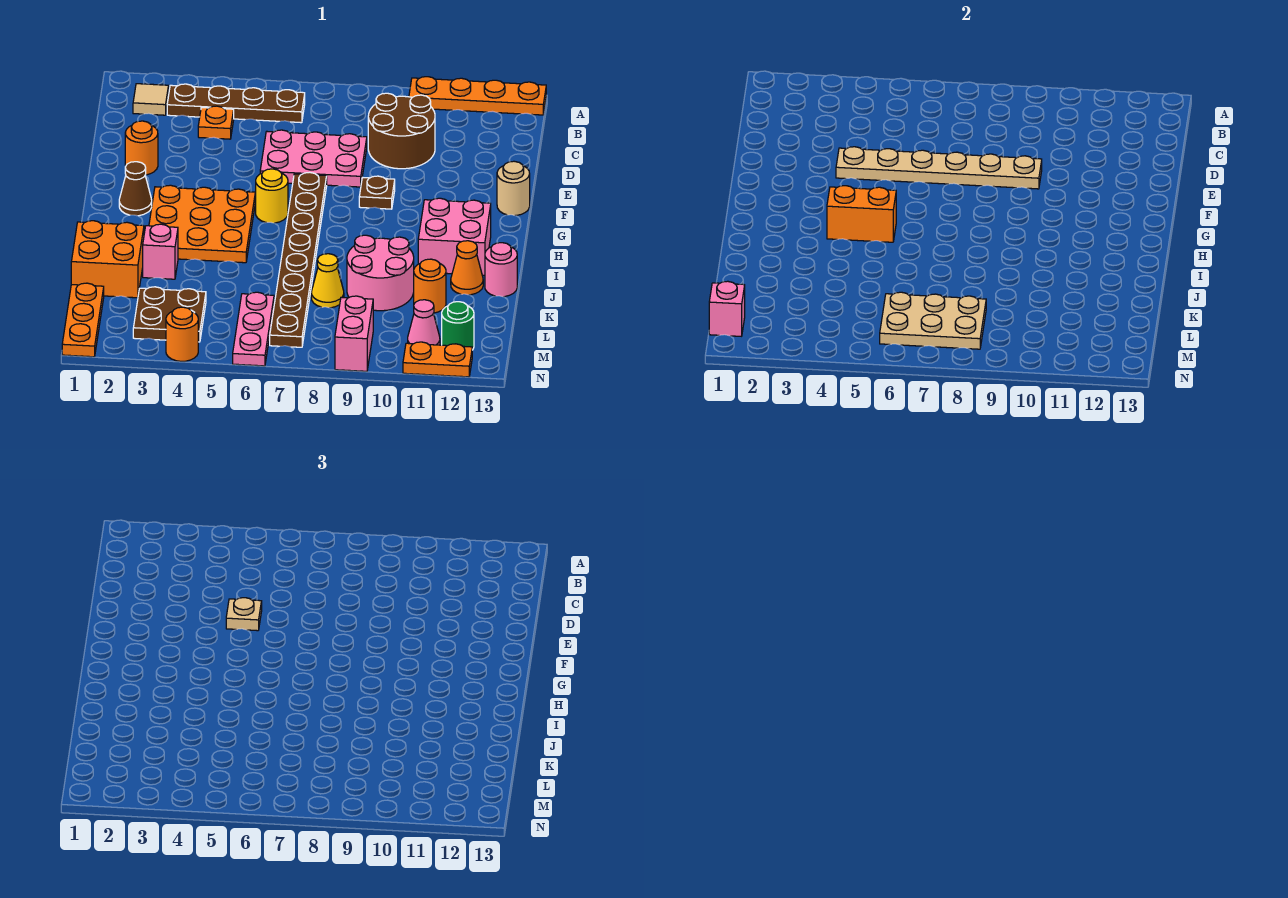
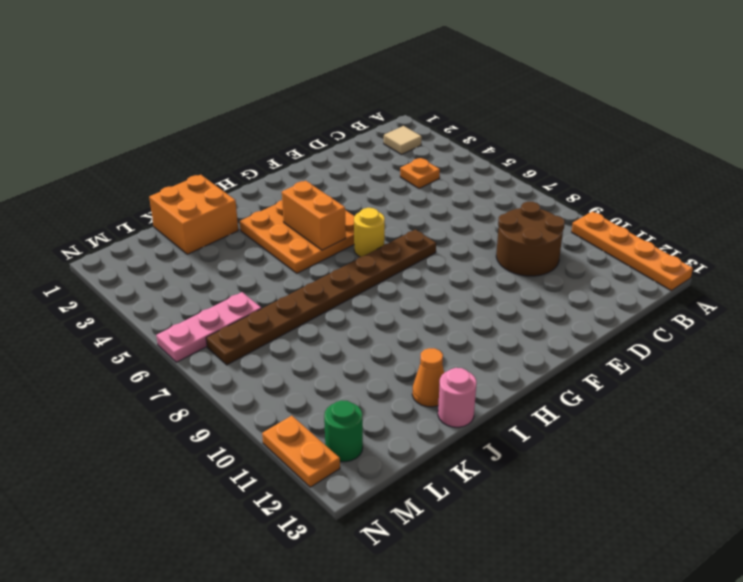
none -> brown 1x4 plate [167,84,305,123]
none -> pink 2x3 plate [260,130,367,187]
none -> orange 1x1 round brick [125,121,158,175]
none -> brown 1x1 plate [359,176,395,209]

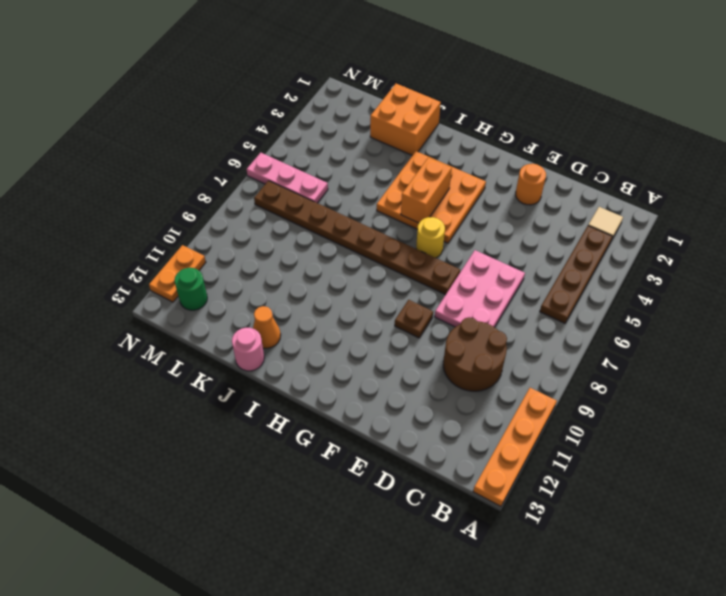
none -> orange 1x1 plate [198,106,234,139]
none -> tan 1x1 round brick [497,161,530,215]
none -> brown 1x1 cone [119,162,152,216]
none -> pink 2x2 brick [418,198,491,275]

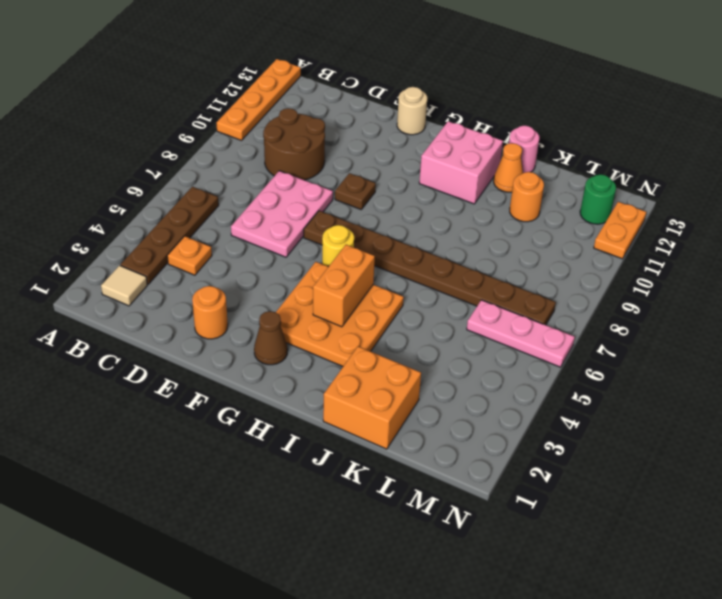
none -> pink 1x1 brick [143,224,178,279]
none -> pink 2x2 round brick [347,235,414,311]
none -> yellow 1x1 cone [311,254,344,308]
none -> orange 1x3 plate [62,283,104,357]

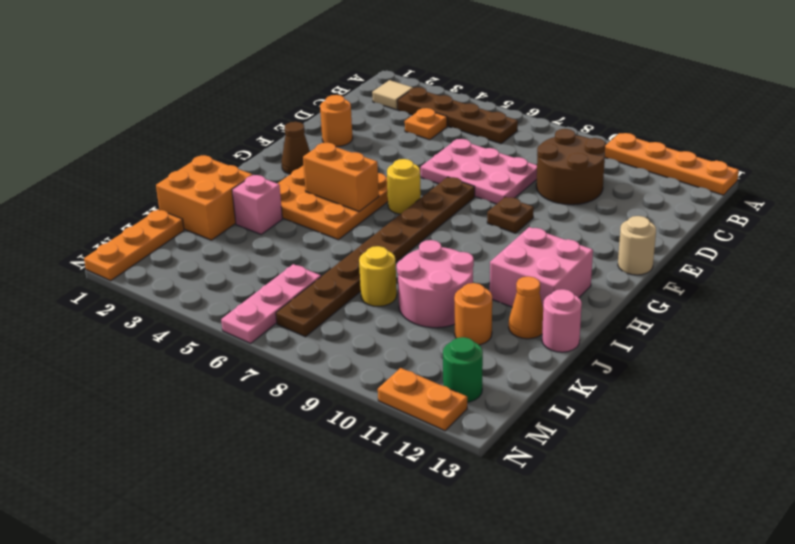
yellow 1x1 round brick [359,246,397,307] -> yellow 1x1 cone [311,254,344,308]
none -> brown 2x2 plate [133,287,206,342]
none -> pink 1x2 brick [335,296,373,371]
none -> pink 1x1 cone [408,300,440,345]
none -> orange 1x1 round brick [166,307,198,361]

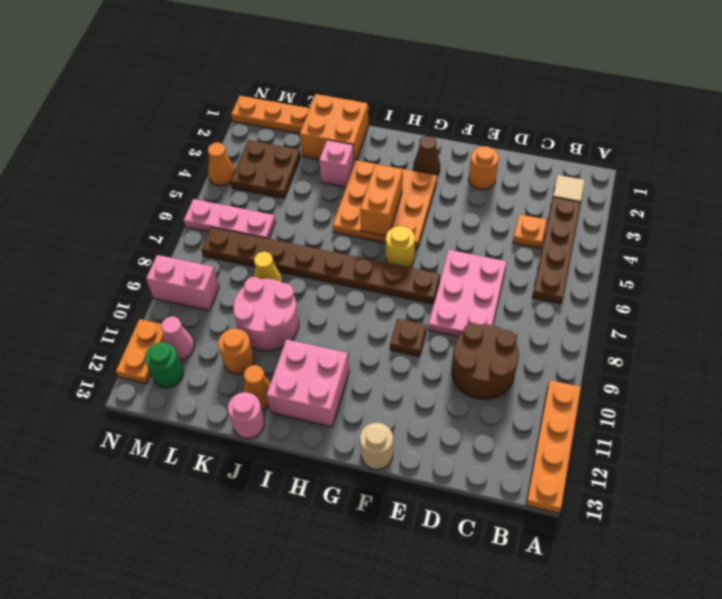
orange 1x1 cone [208,143,235,186] -> orange 1x1 round brick [166,307,198,361]
none -> tan 1x6 plate [836,147,1042,189]
none -> tan 2x3 plate [880,292,986,349]
none -> pink 1x1 brick [709,281,745,336]
none -> tan 1x1 plate [226,598,262,631]

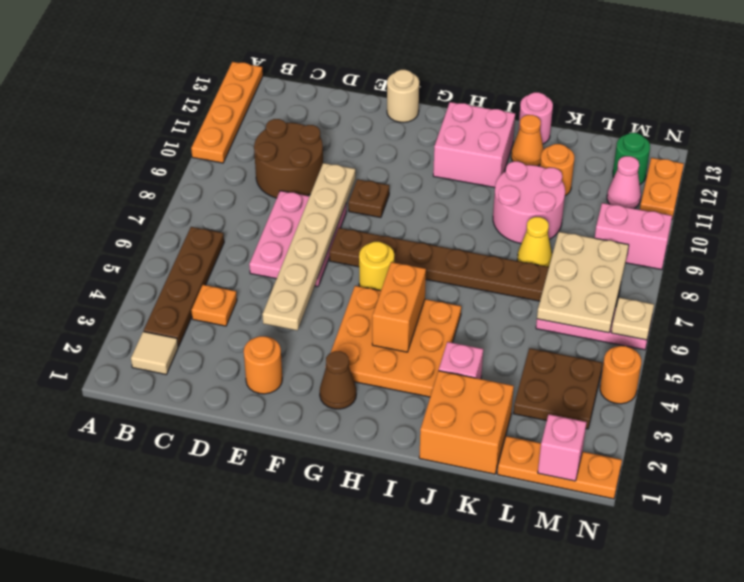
tan 1x1 plate [611,298,654,340] -> tan 1x1 plate moved to [226,598,262,631]

